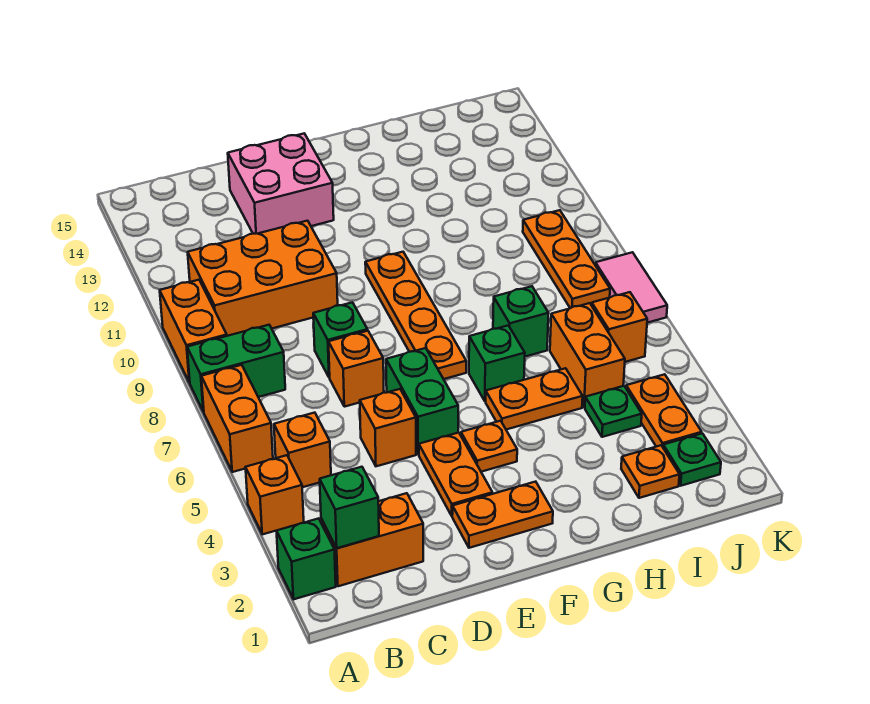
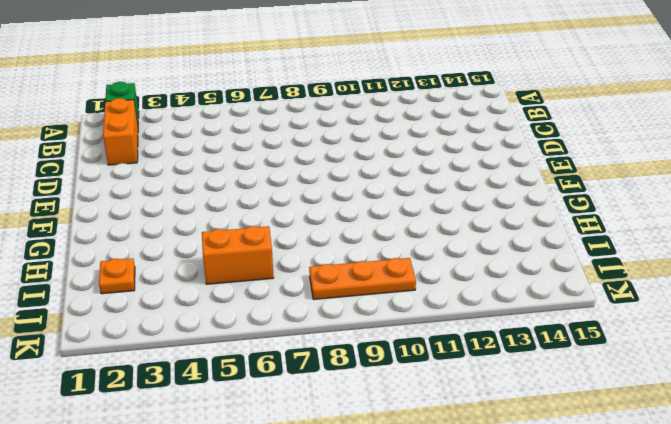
none -> orange 1x1 brick [246,455,304,534]
none -> orange 1x2 brick [201,365,273,472]
none -> green 1x2 brick [187,325,285,412]

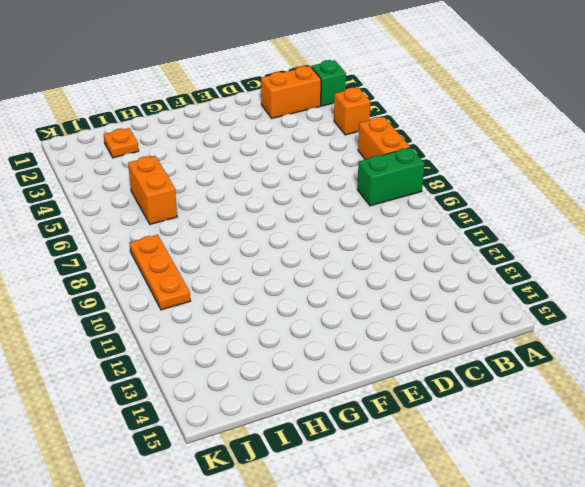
none -> orange 1x2 brick [160,280,227,383]
none -> orange 1x1 brick [274,413,331,487]
none -> orange 2x3 brick [188,221,338,336]

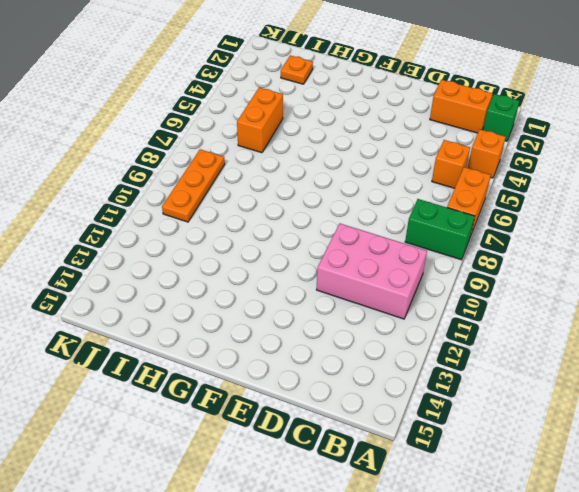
pink 2x3 brick [317,224,427,319] -> orange 2x3 brick [188,221,338,336]
none -> orange 1x2 brick [160,280,227,383]
none -> orange 1x1 brick [360,389,416,466]
none -> orange 1x1 brick [329,331,384,407]

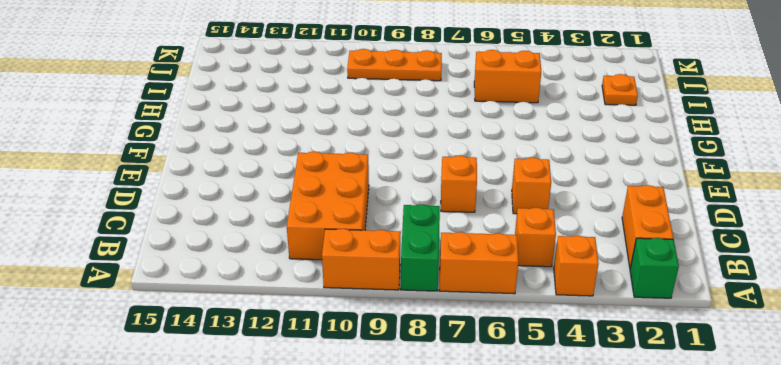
none -> green 1x1 brick [313,302,368,378]
none -> pink 2x2 brick [228,134,334,234]
none -> orange 1x2 plate [452,482,553,548]

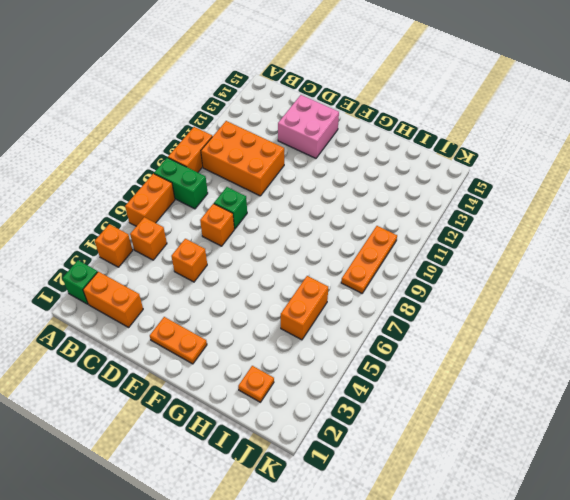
none -> orange 1x2 plate [419,433,492,516]
none -> green 1x2 brick [386,348,458,454]
none -> orange 1x1 plate [461,421,517,472]

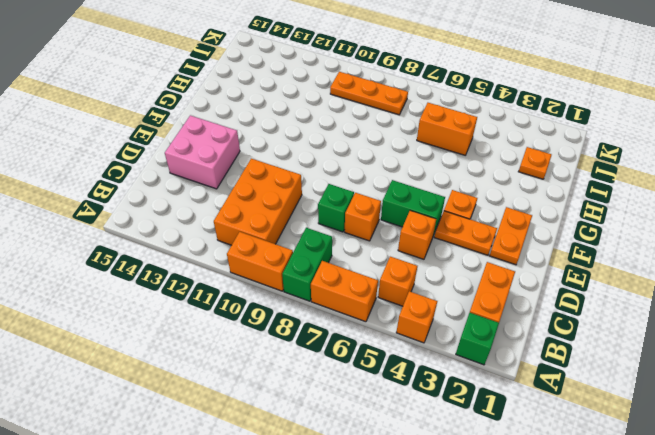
none -> orange 1x4 plate [365,252,466,379]
none -> orange 1x2 plate [486,368,583,430]
none -> green 1x1 brick [469,326,525,401]

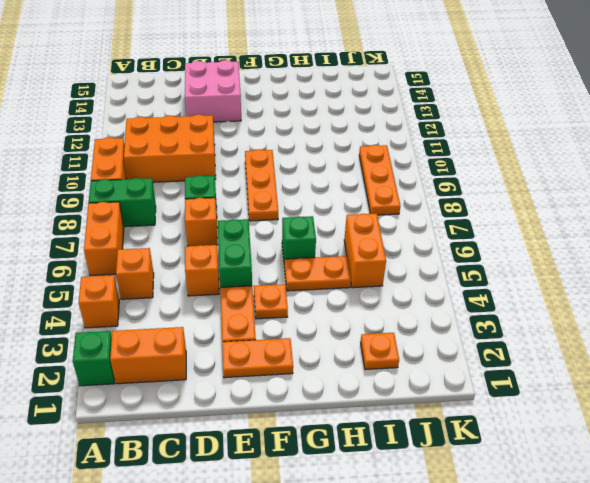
orange 1x3 plate [245,149,278,221] -> orange 1x4 plate [365,252,466,379]
none -> green 1x1 brick [493,286,549,357]
none -> green 1x1 plate [585,386,642,437]
none -> green 1x1 plate [663,433,721,486]

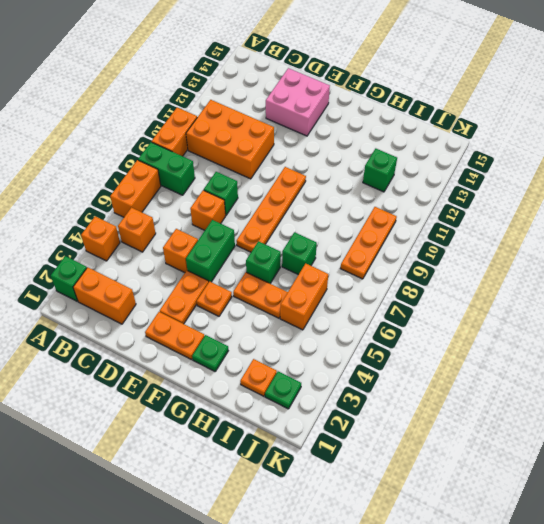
green 1x1 plate [192,335,228,371] -> green 1x1 plate moved to [585,386,642,437]
green 1x1 brick [363,149,397,192] -> green 1x1 brick moved to [320,467,379,548]
none -> orange 1x2 plate [626,374,702,447]
none -> orange 1x1 brick [592,292,647,362]
none -> pink 1x2 tile [595,252,667,323]

